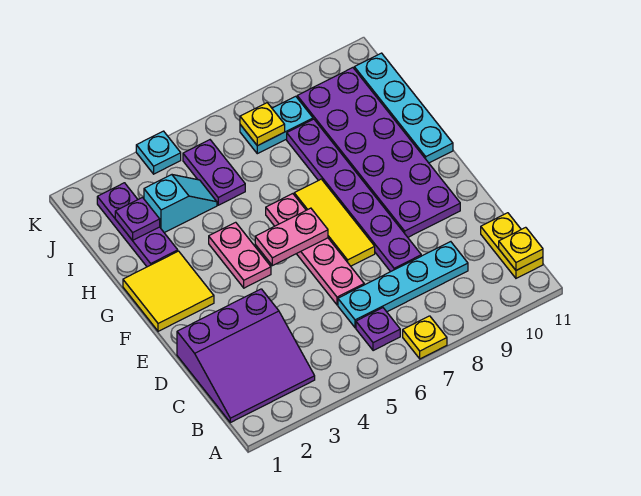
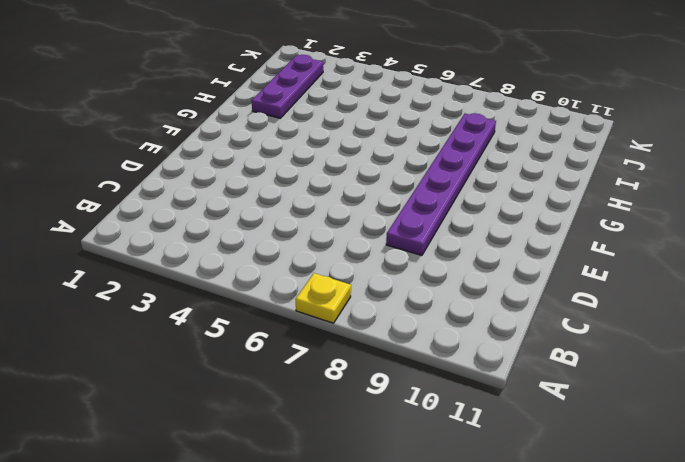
none -> purple 3x3 slope [177,289,315,423]
none -> purple 1x1 plate [356,308,400,351]
none -> yellow 1x2 plate [481,213,543,278]

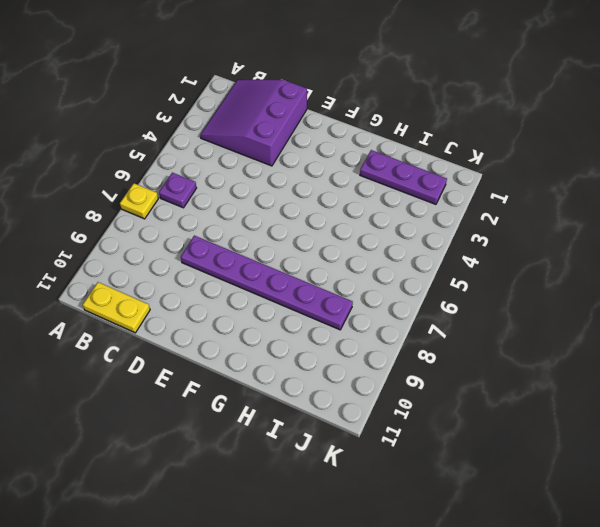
none -> cyan 1x4 plate [338,242,468,328]
none -> pink 1x4 plate [266,194,364,305]
none -> yellow 1x3 tile [294,179,375,266]

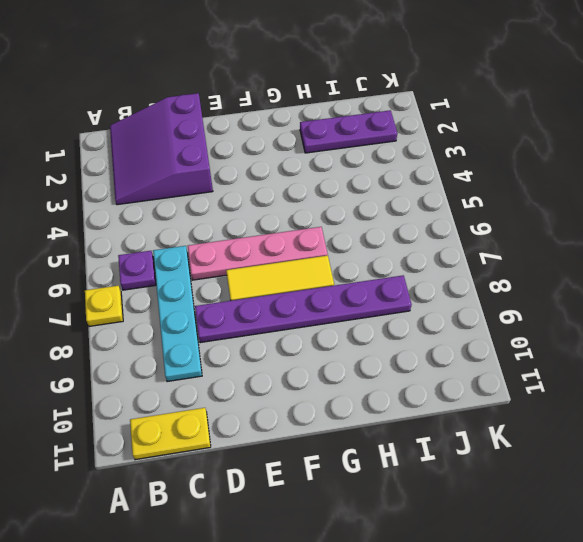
none -> purple 2x6 plate [297,68,460,237]
none -> yellow 2x2 tile [123,251,214,331]
none -> pink 1x2 plate [209,222,271,288]

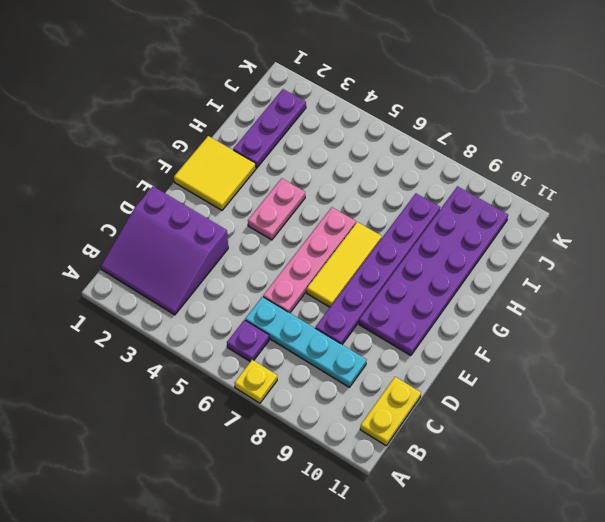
none -> cyan 1x4 plate [354,53,453,163]
none -> cyan 1x2 slope [144,175,217,233]
none -> purple 1x2 plate [183,140,245,205]

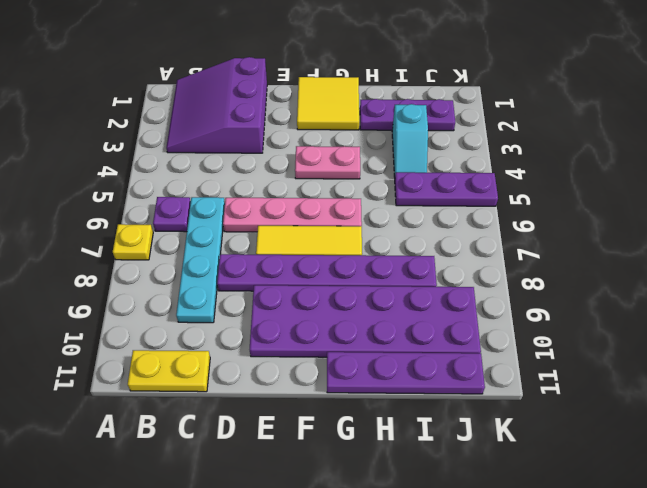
purple 1x4 plate [327,352,485,394] -> cyan 1x4 plate [354,53,453,163]
purple 1x3 plate [395,172,498,206] -> purple 1x2 plate [183,140,245,205]
none -> cyan 1x2 plate [240,96,313,154]
none -> cyan 1x1 plate [136,131,181,174]
none -> yellow 1x1 plate [499,227,543,270]

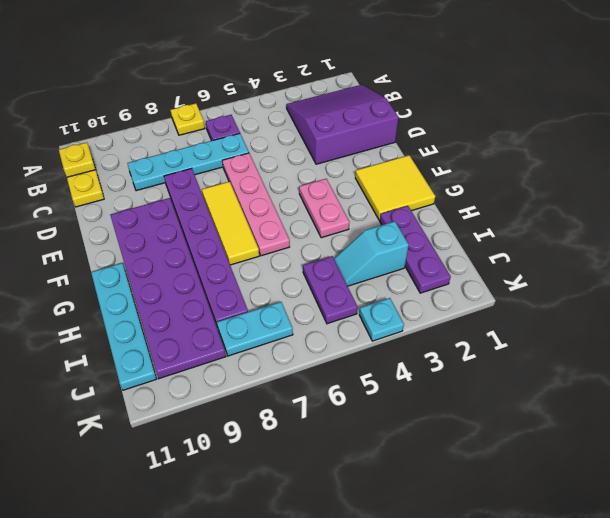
none -> pink 1x2 plate [255,208,328,266]
none -> purple 1x1 plate [115,198,160,240]
none -> yellow 1x1 plate [240,103,285,146]

